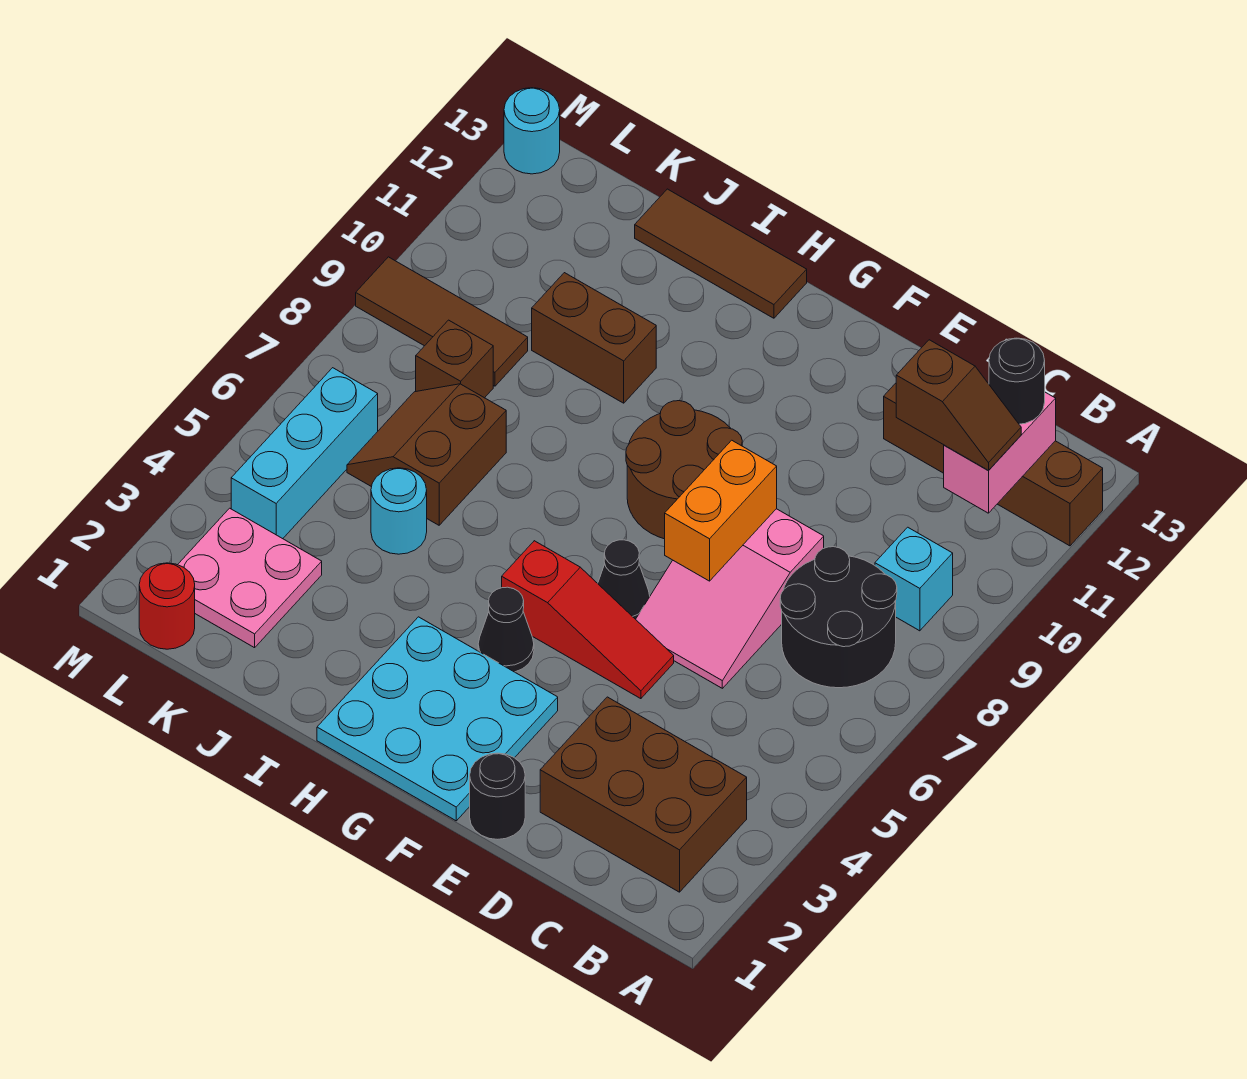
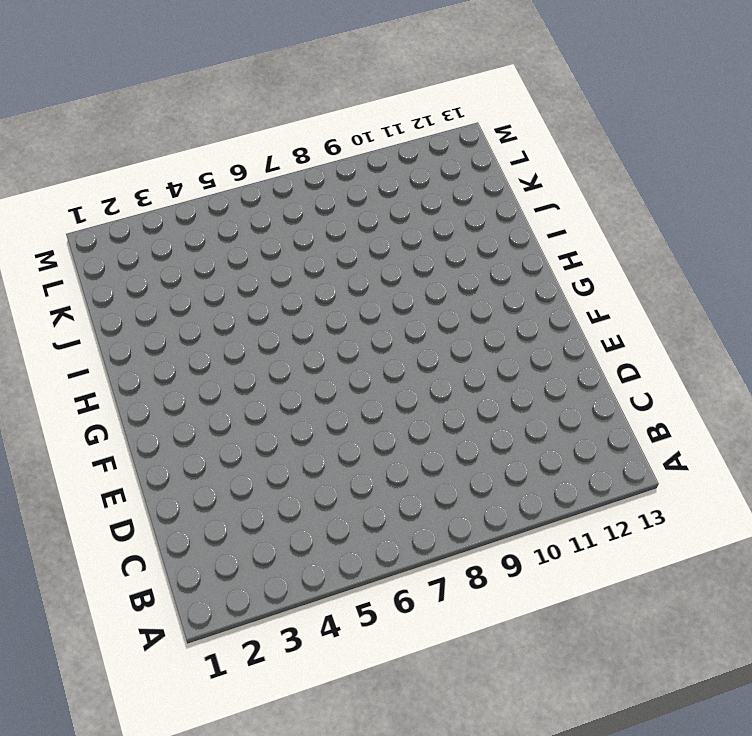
none -> brown 1x4 brick [884,383,1103,546]
none -> brown 2x3 brick [540,697,747,892]
none -> black 2x2 round brick [780,547,897,688]

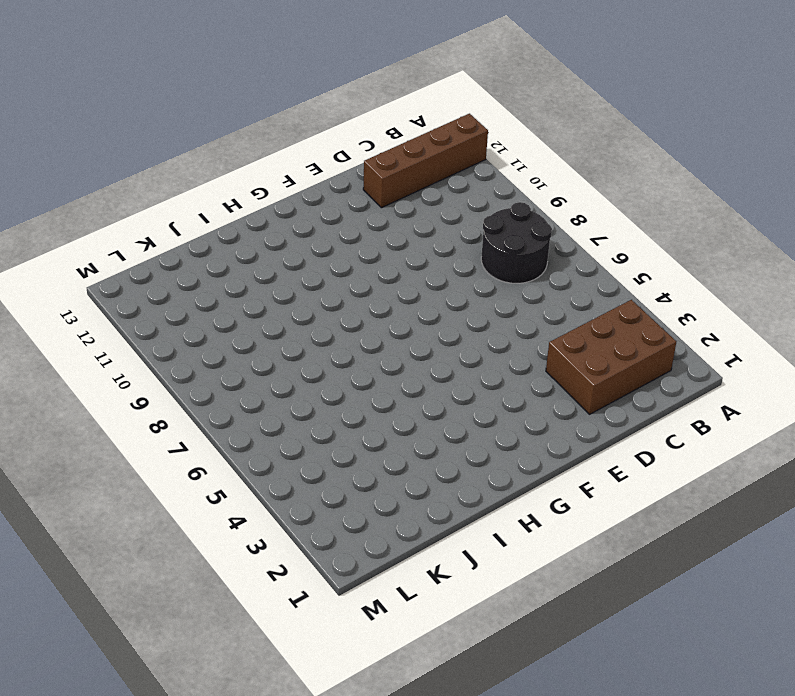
none -> cyan 1x1 brick [875,527,953,631]
none -> pink 2x3 slope [636,509,824,688]
none -> black 1x1 round brick [470,753,525,839]

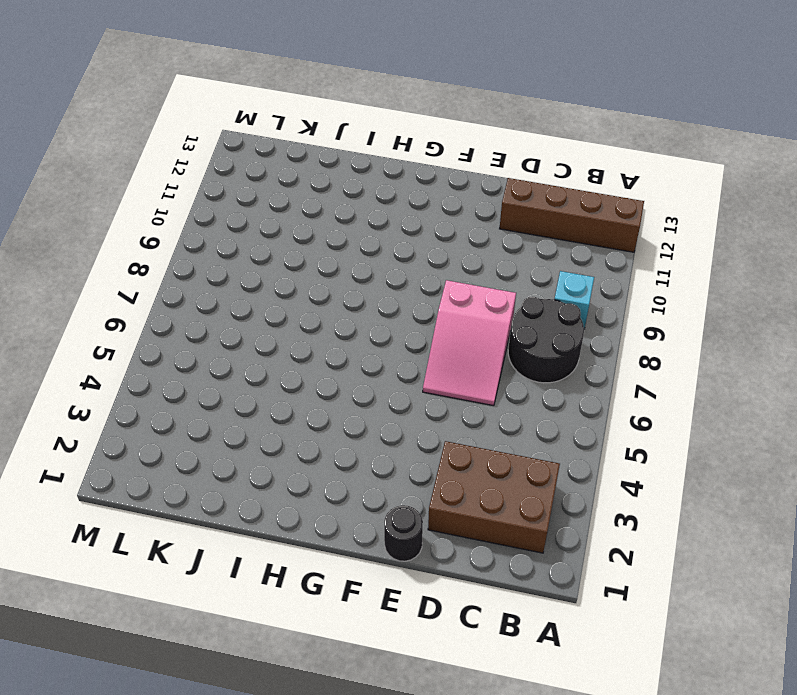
none -> red 1x3 slope [502,541,674,699]
none -> cyan 3x3 plate [317,617,558,821]
none -> black 1x1 cone [598,540,650,619]

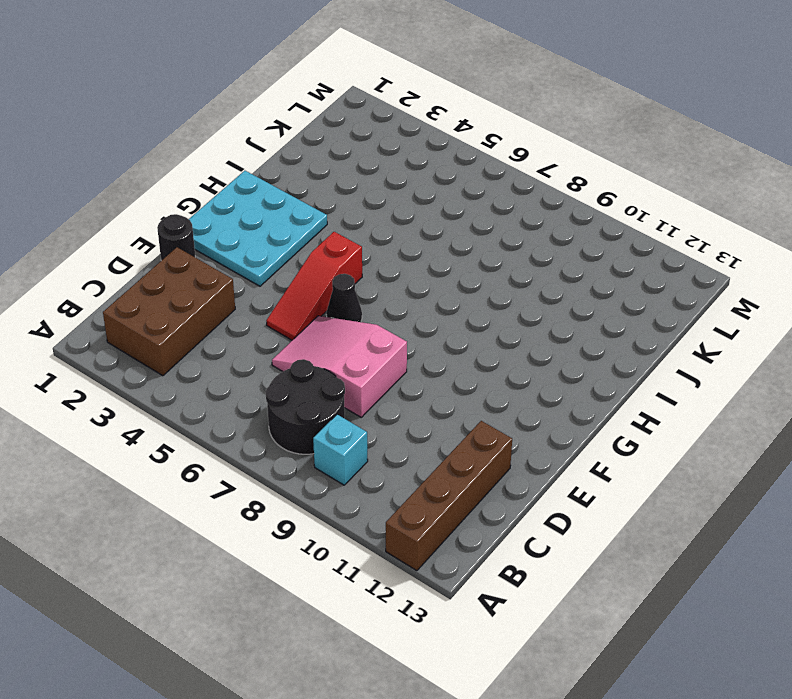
none -> brown 2x2 round brick [626,401,742,539]
none -> black 1x1 cone [478,587,534,672]
none -> brown 1x3 tile [635,189,807,318]

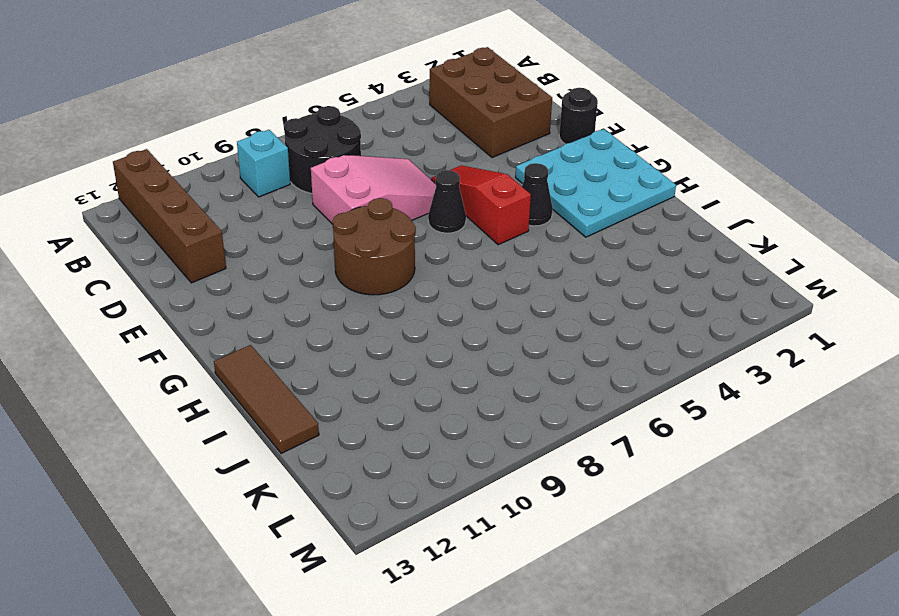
none -> brown 1x2 brick [532,273,656,403]
none -> cyan 1x1 round brick [371,468,427,554]
none -> brown 2x2 slope [347,384,506,525]

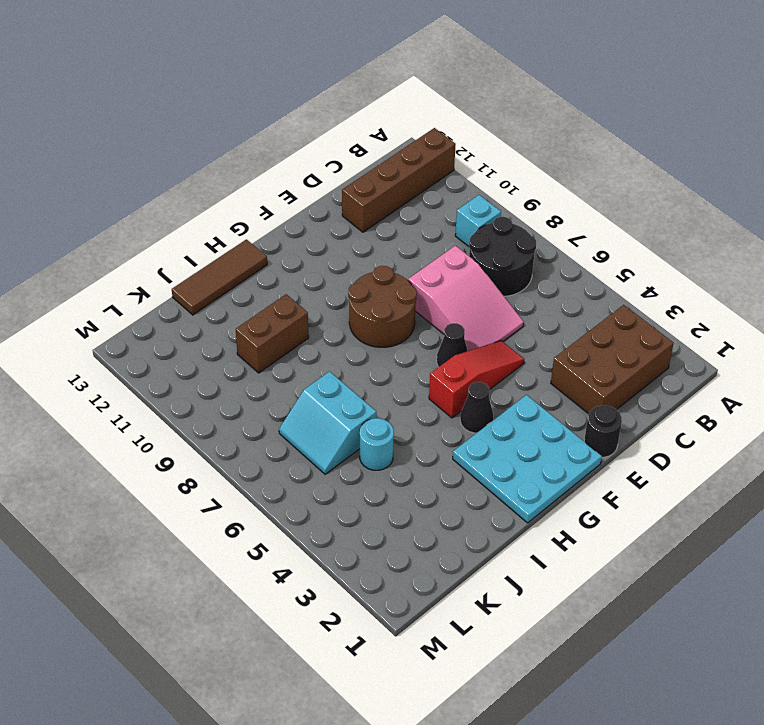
cyan 2x2 slope [279,371,376,474] -> brown 2x2 slope [347,384,506,525]
none -> pink 2x2 plate [178,508,322,648]
none -> brown 1x1 brick [416,320,493,398]
none -> brown 1x3 tile [356,257,528,386]

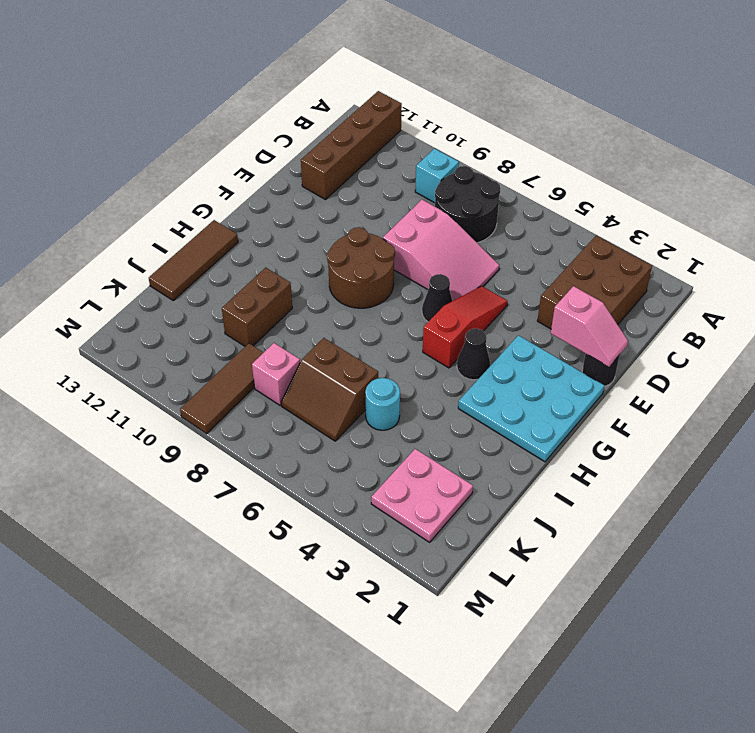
pink 1x2 slope [551,286,628,367] -> none
pink 1x1 brick [252,343,300,405] -> brown 1x1 brick [416,320,493,398]
none -> red 1x1 round brick [139,563,195,649]
none -> cyan 1x3 brick [231,368,378,539]
none -> cyan 1x1 round brick [504,88,560,174]

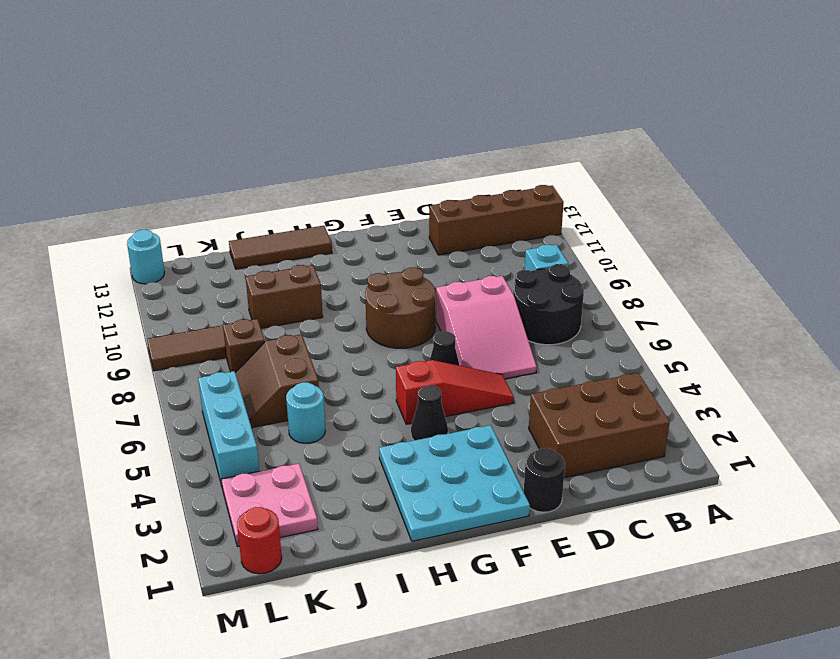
none -> pink 1x2 brick [944,392,1056,513]
none -> orange 1x2 brick [665,440,777,581]
none -> brown 1x2 slope [896,340,1021,471]

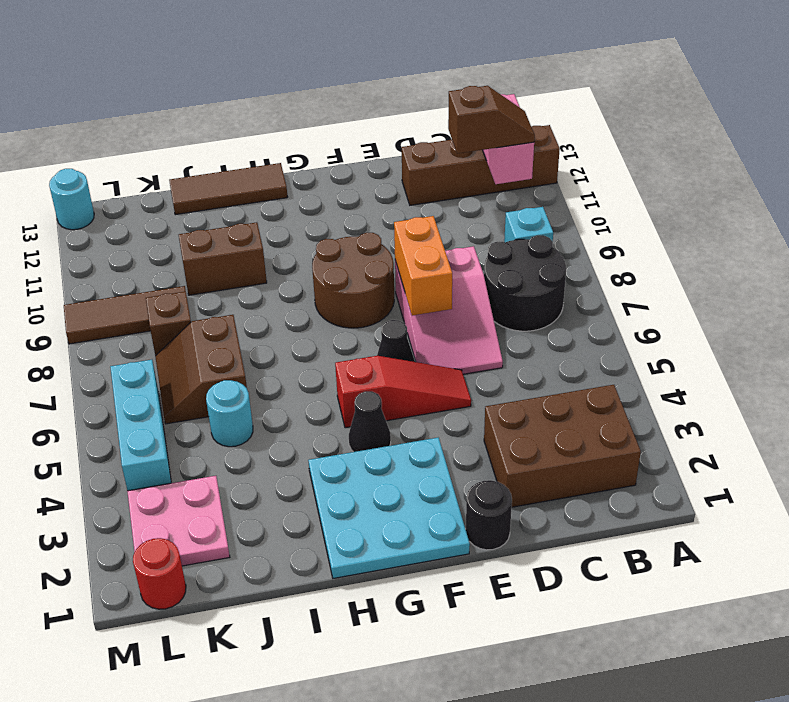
none -> black 1x1 round brick [989,338,1045,424]

